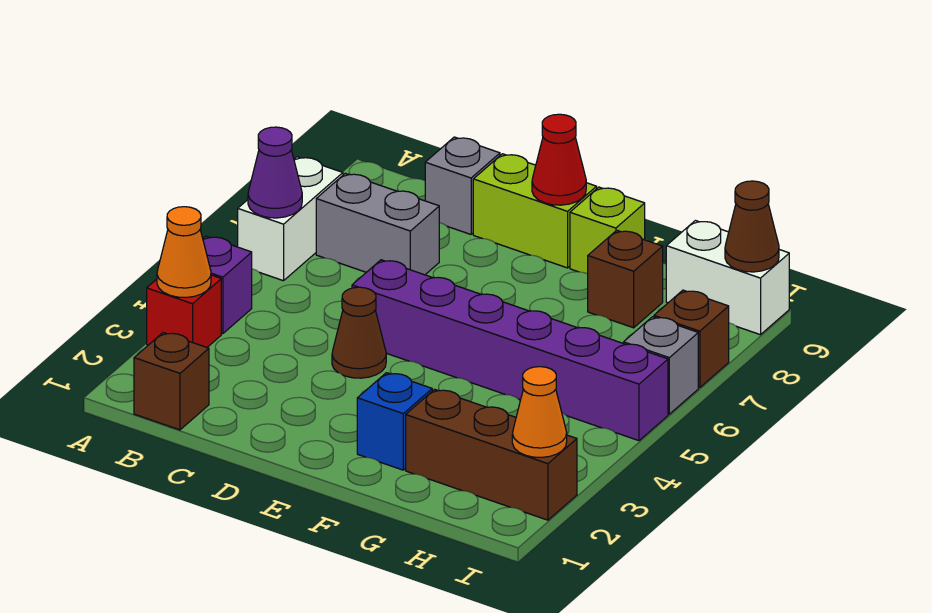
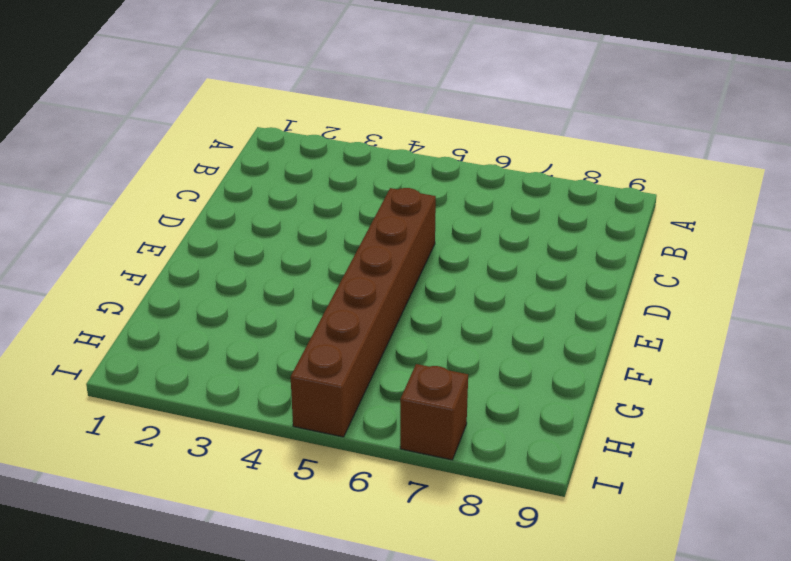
brown 1x6 brick [291,188,436,437] -> purple 1x6 brick [352,260,668,441]
none -> red 1x1 brick [147,275,221,347]
none -> purple 1x1 brick [203,236,252,334]
none -> white 1x2 brick [238,157,343,281]

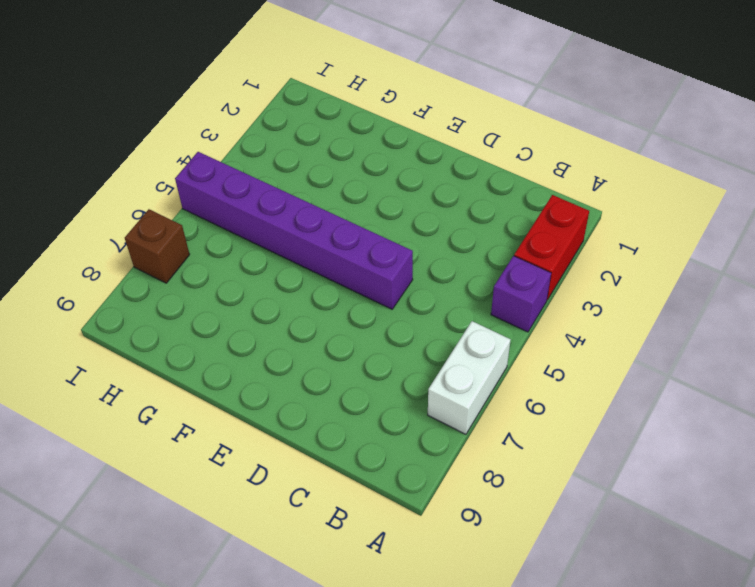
red 1x2 brick [514,195,589,300] -> red 1x1 brick [147,275,221,347]
none -> brown 1x1 brick [134,333,209,430]
none -> grey 1x2 brick [316,173,439,275]
none -> grey 1x1 brick [425,137,500,234]

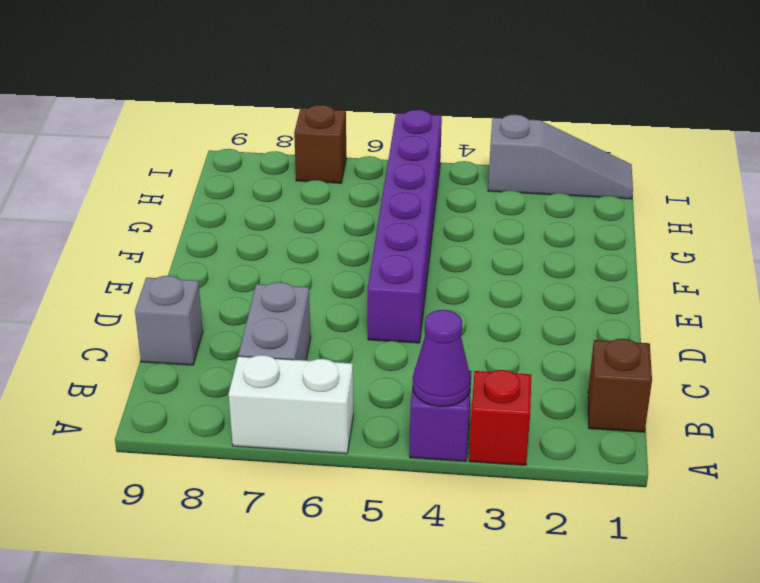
purple 1x1 cone [413,310,471,407] -> purple 1x1 cone moved to [248,127,302,218]
grey 1x3 slope [488,115,633,199] -> brown 1x3 brick [406,389,577,520]
none -> brown 1x1 cone [332,287,386,378]
none -> lime 1x2 brick [473,154,597,268]
none -> blue 1x1 brick [357,373,432,470]

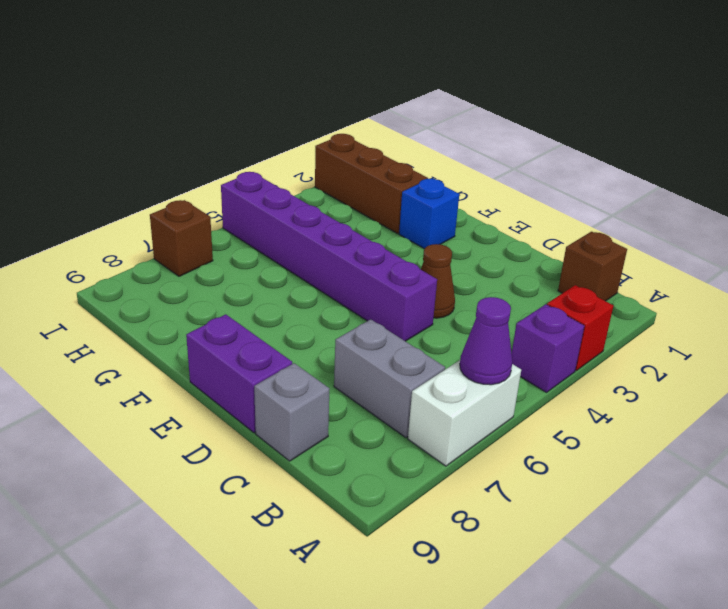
purple 1x2 brick [186,314,292,433] -> lime 1x2 brick [473,154,597,268]
none -> lime 1x1 brick [570,187,645,274]
none -> brown 1x1 brick [588,230,663,328]
none -> white 1x2 brick [666,221,789,335]

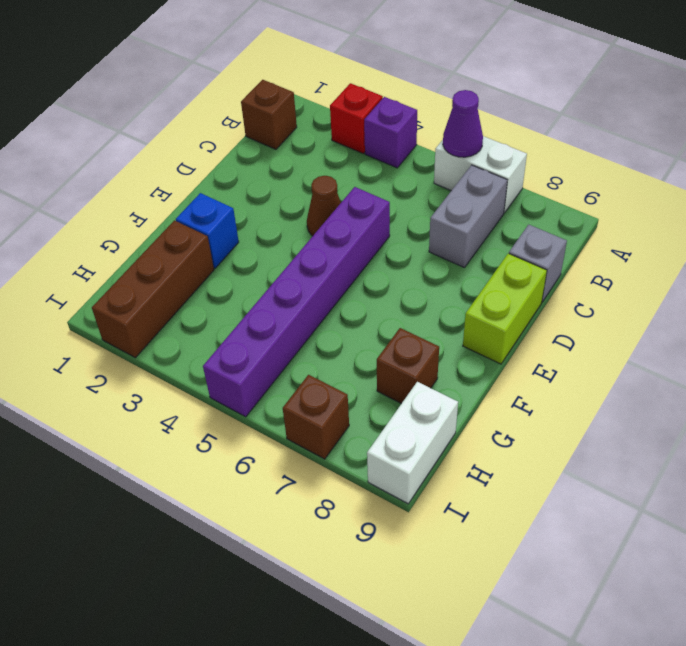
none -> lime 1x1 brick [570,187,645,274]
none -> grey 1x1 brick [624,317,698,414]
none -> orange 1x1 cone [157,207,211,298]

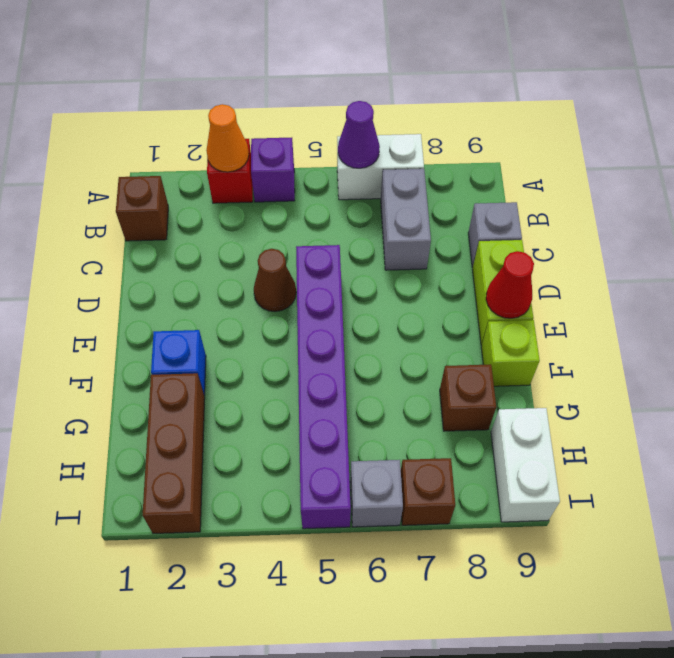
none -> orange 1x1 cone [512,367,567,457]
none -> brown 1x1 cone [725,181,779,272]

